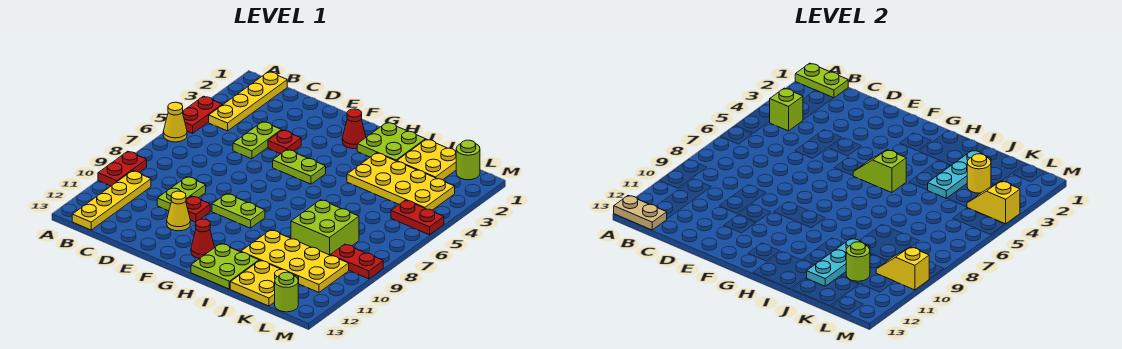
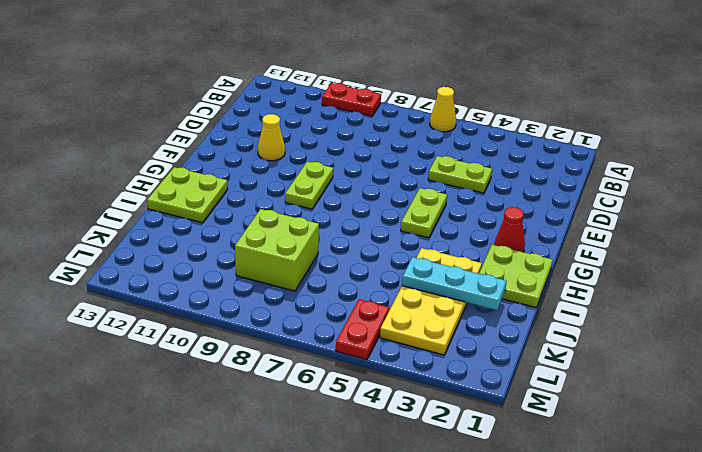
none -> red 1x2 plate [182,96,222,133]
none -> yellow 1x4 plate [209,72,287,131]
none -> yellow 1x4 plate [72,171,151,230]
none -> lime 1x2 plate [157,177,206,211]

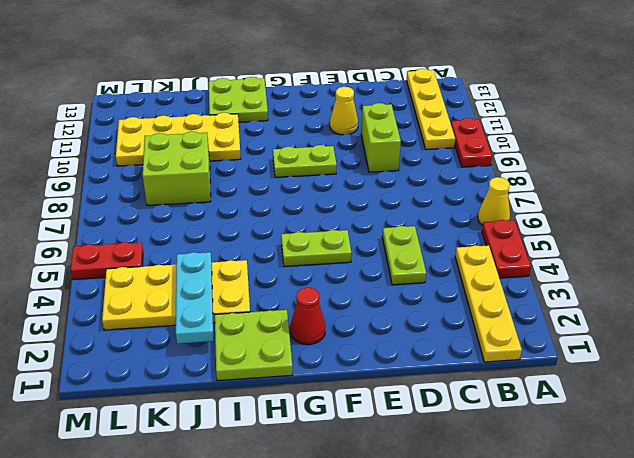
lime 1x2 brick [361,103,401,172] -> lime 1x2 plate [157,177,206,211]
none -> red 1x1 plate [268,130,301,154]
none -> red 1x1 plate [186,196,210,222]
none -> red 1x1 cone [191,219,215,258]
none -> yellow 2x2 plate [397,139,456,180]

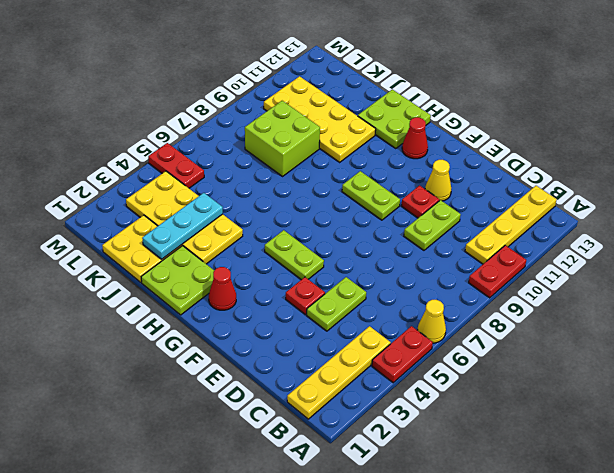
none -> yellow 2x2 plate [230,260,299,306]
none -> lime 1x1 round brick [456,140,480,180]
none -> red 1x2 plate [331,244,383,279]
none -> lime 1x1 round brick [275,272,298,312]

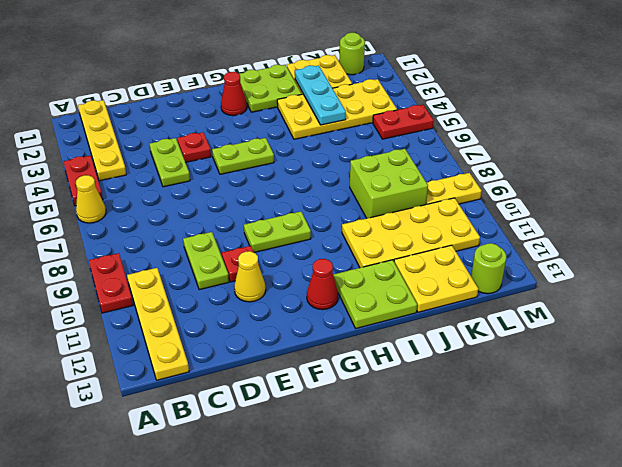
yellow 1x2 plate [426,173,482,204] -> red 1x2 plate [331,244,383,279]
none -> lime 1x2 plate [795,63,848,98]
none -> tan 1x2 plate [614,195,667,230]
none -> lime 1x1 brick [770,88,803,131]
none -> lime 1x2 slope [853,150,906,193]

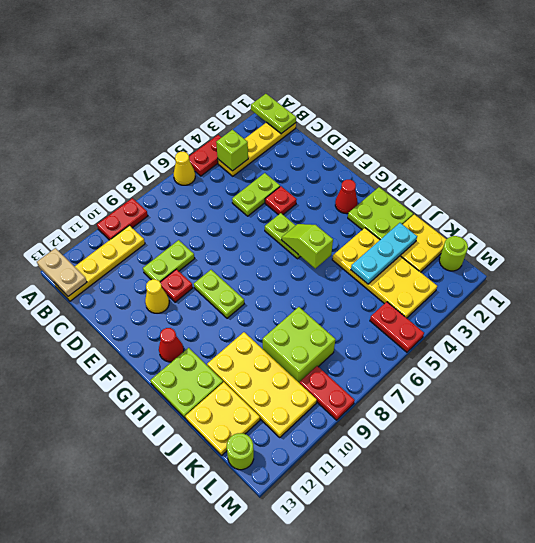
none -> cyan 1x3 plate [807,238,870,286]
none -> yellow 1x1 round brick [967,154,991,193]
none -> lime 1x1 round brick [846,242,870,281]
none -> yellow 1x2 slope [967,181,1020,224]

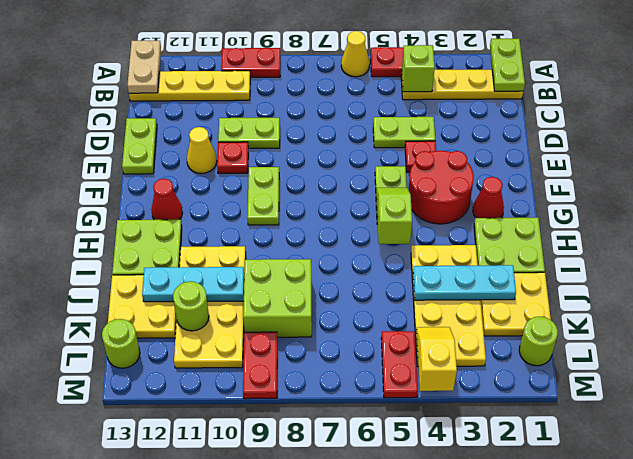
lime 1x2 plate [122,118,157,174] -> none
red 2x2 round brick [409,151,474,224] -> none
none -> yellow 1x1 round brick [967,154,991,193]
none -> yellow 1x2 slope [876,247,930,290]

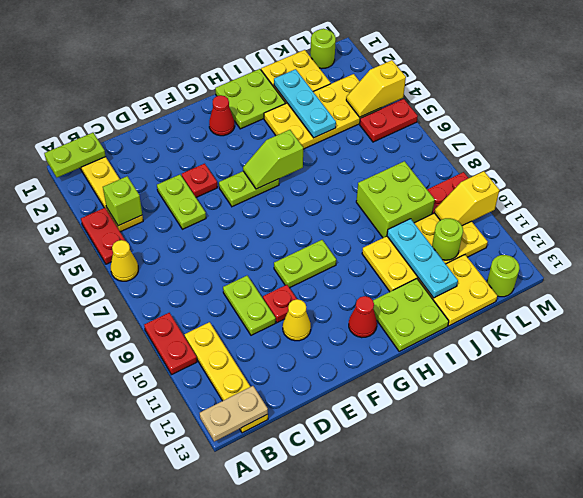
none -> yellow 1x1 round brick [967,154,991,193]

